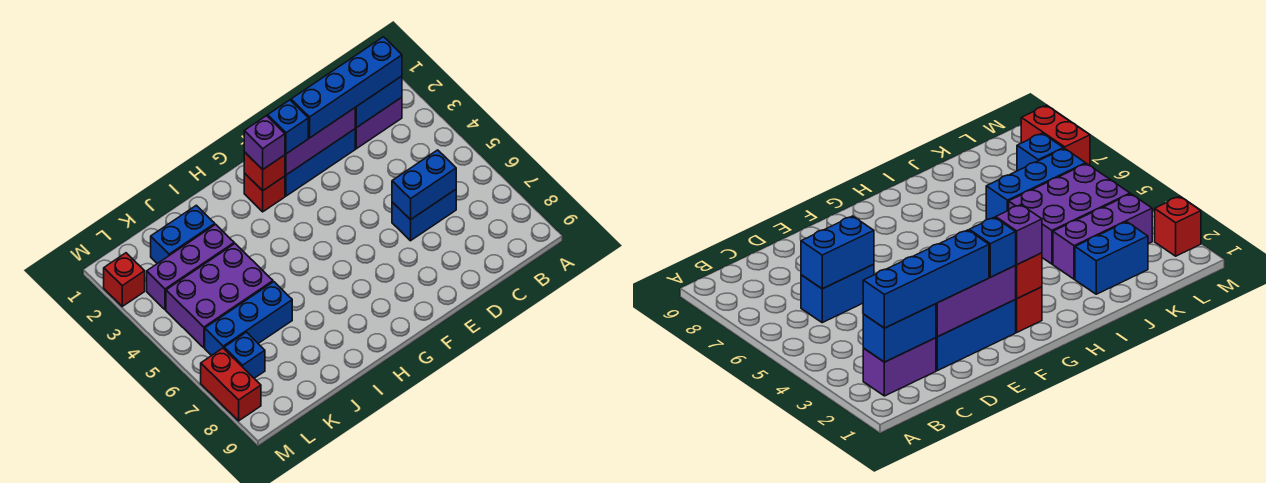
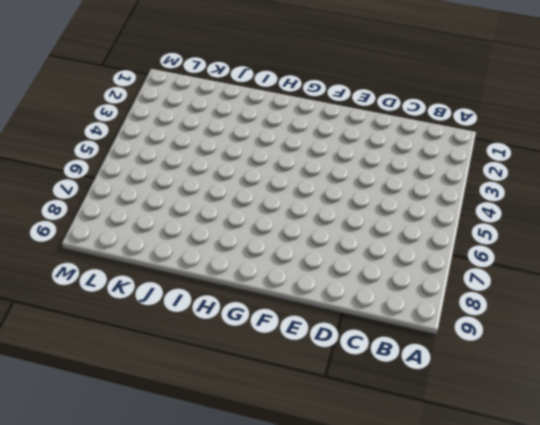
none -> purple 1x2 brick [355,97,402,149]
none -> blue 1x2 brick [392,190,456,241]
none -> blue 1x3 brick [285,129,355,196]

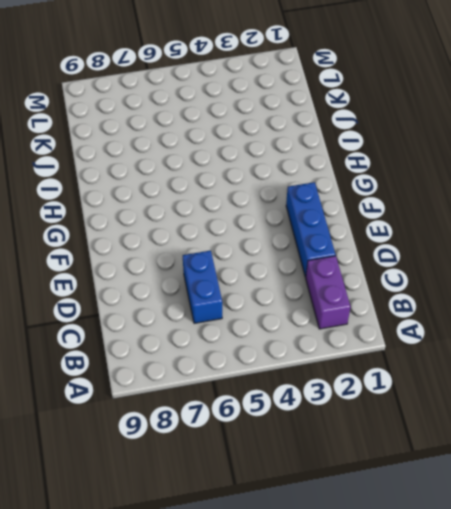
none -> red 1x1 brick [244,173,285,212]
none -> blue 1x2 brick [151,205,215,264]
none -> purple 1x3 brick [147,224,234,310]

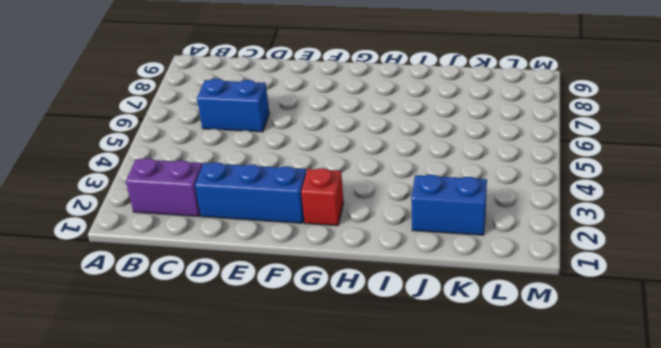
none -> purple 1x3 brick [147,224,234,310]
none -> purple 2x3 brick [166,244,273,348]
none -> blue 1x3 brick [205,282,292,356]

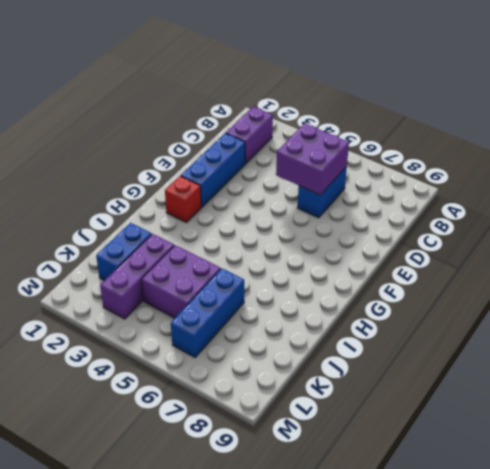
purple 2x2 brick [276,123,349,195] -> blue 1x2 brick [392,150,456,220]
purple 2x2 brick [141,245,221,318] -> purple 2x3 brick [166,244,273,348]
none -> blue 1x1 brick [224,332,265,378]
none -> red 1x1 brick [104,253,145,306]
none -> red 1x2 brick [201,348,261,421]

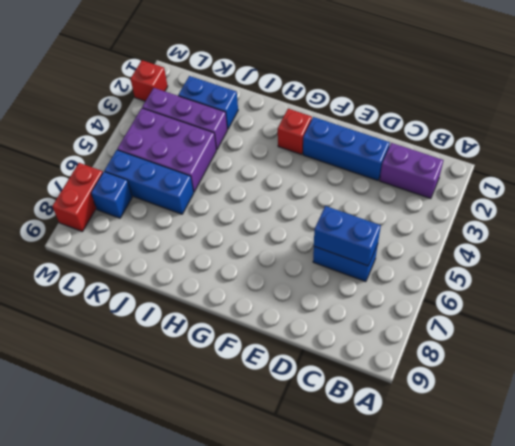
none -> blue 1x2 brick [355,76,402,128]
none -> purple 1x3 brick [285,108,355,175]
none -> red 1x1 brick [244,152,285,191]

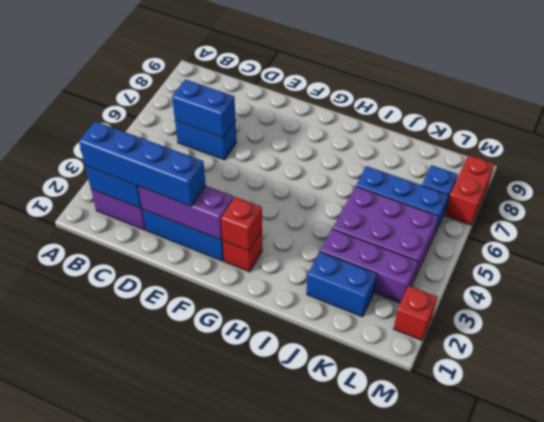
none -> blue 1x1 brick [268,100,308,154]
none -> purple 1x1 brick [244,116,285,169]

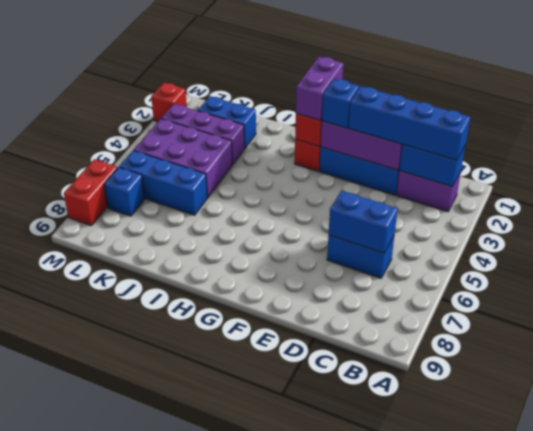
purple 1x2 brick [296,56,343,120] -> purple 1x1 brick [244,116,285,169]

